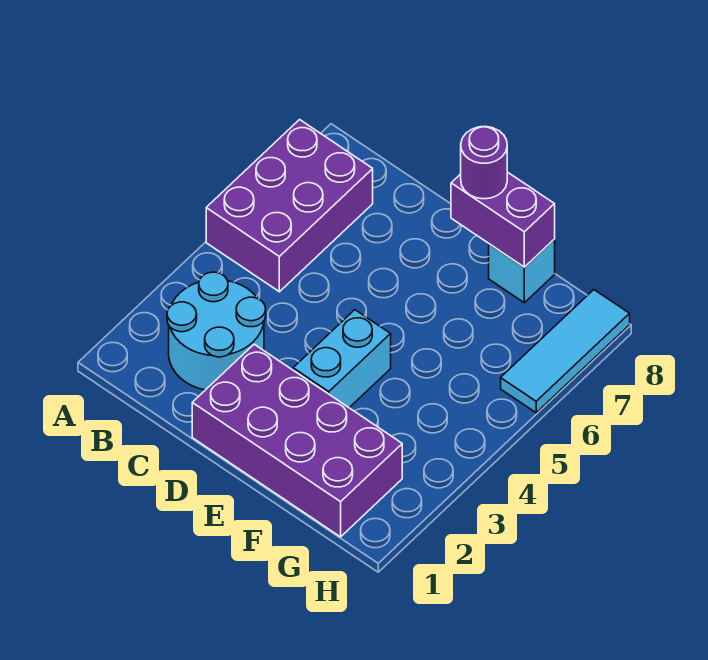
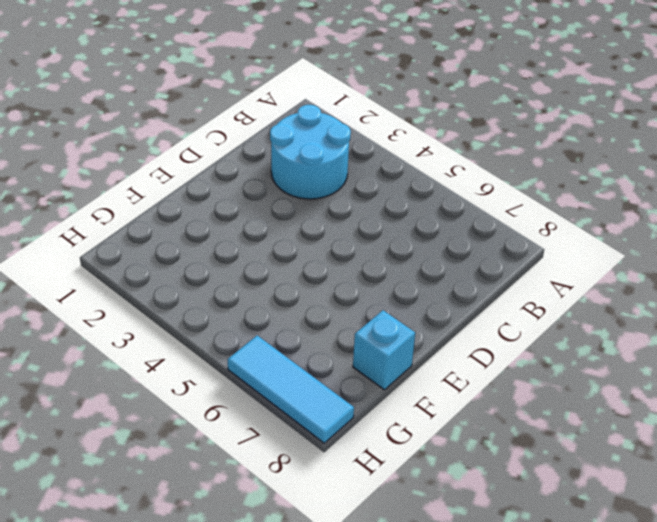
none -> purple 2x3 brick [206,120,373,292]
none -> purple 2x4 brick [192,344,402,537]

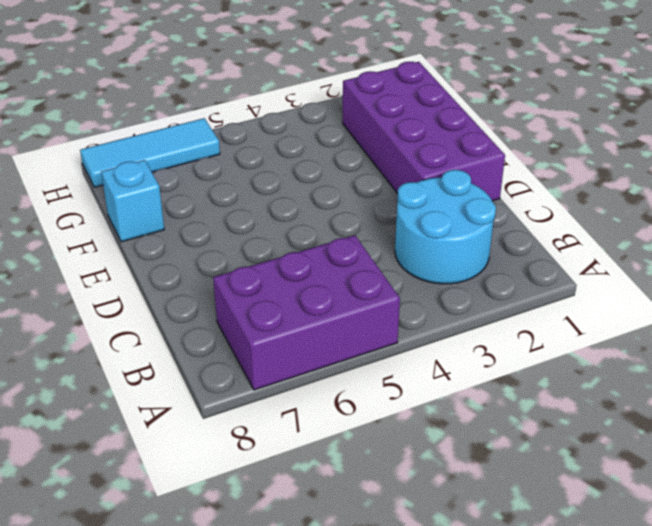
none -> cyan 1x2 brick [293,310,391,408]
none -> purple 1x2 brick [451,172,555,267]

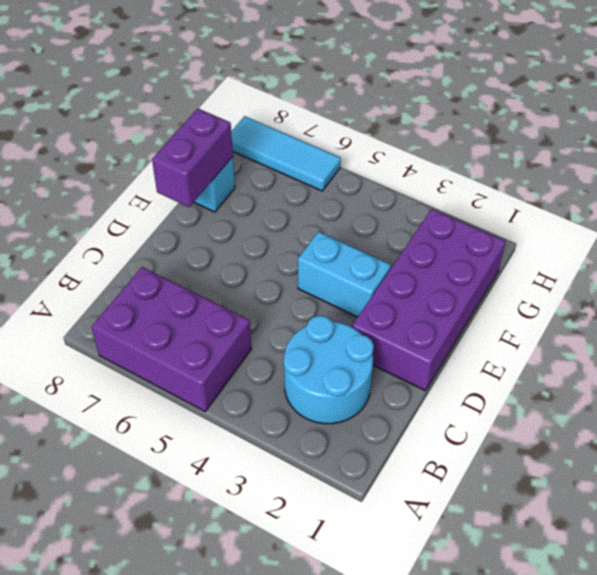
none -> purple 1x1 round brick [461,126,507,199]

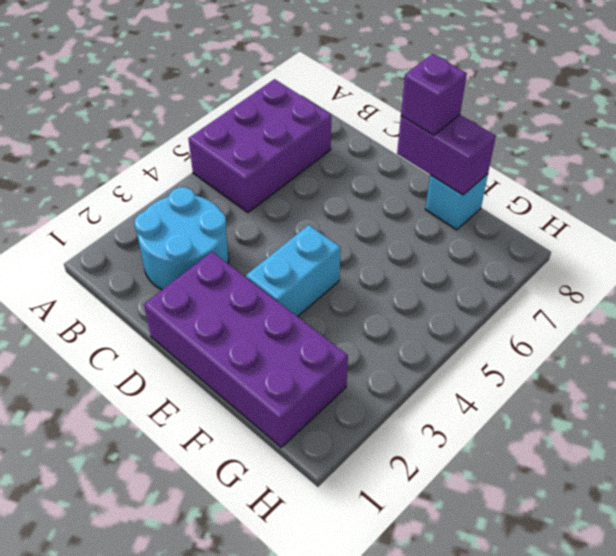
purple 1x1 brick [401,54,467,135] -> purple 1x1 round brick [461,126,507,199]
none -> cyan 1x3 tile [501,290,630,413]

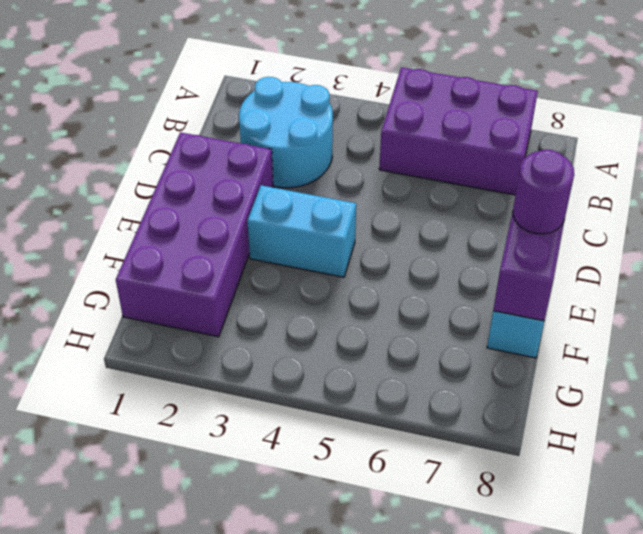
none -> cyan 1x3 tile [501,290,630,413]

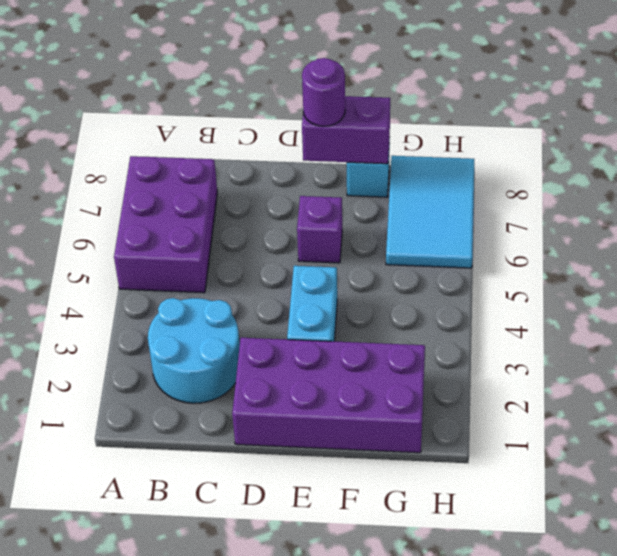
purple 1x1 brick [297,196,342,263] -> none
cyan 2x3 tile [386,156,474,268] -> cyan 1x3 tile [501,290,630,413]

